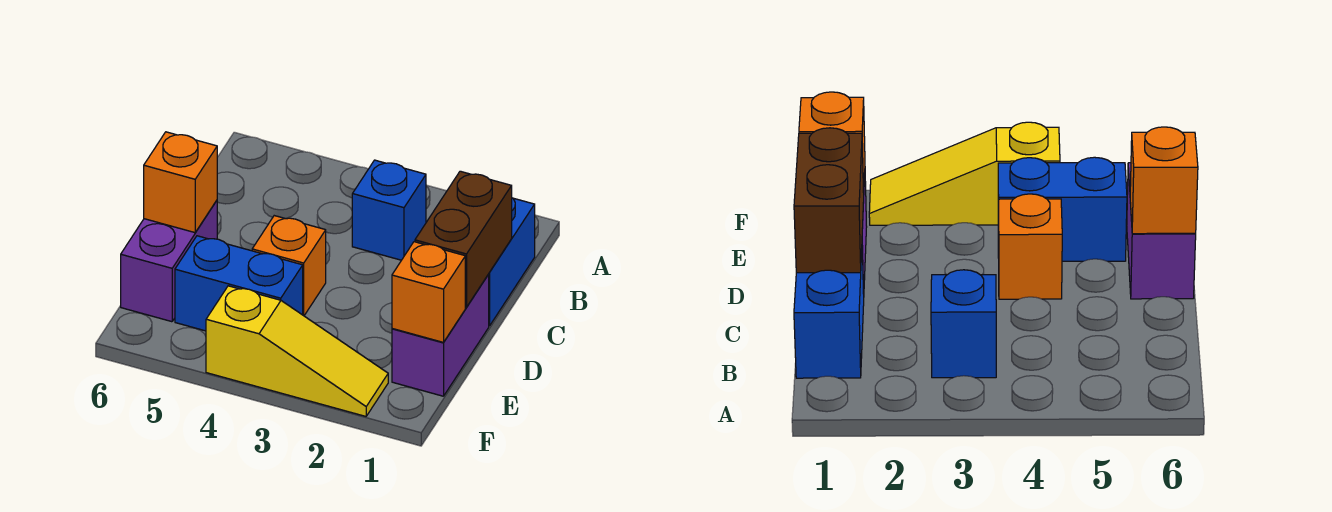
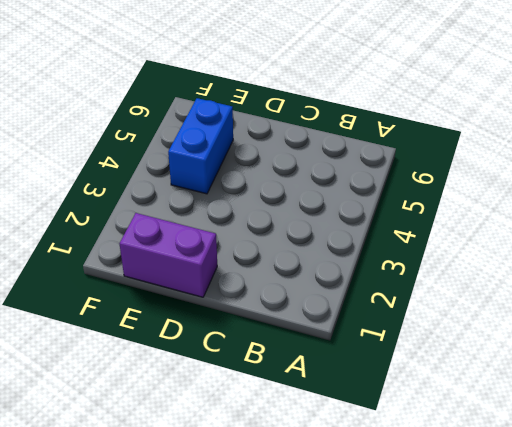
none -> blue 1x2 brick [488,198,535,326]
none -> blue 1x1 brick [352,160,426,260]

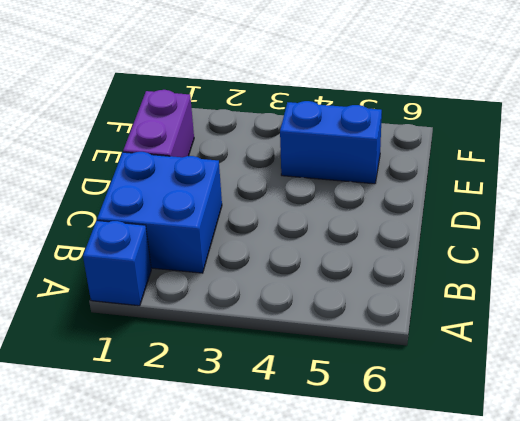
blue 1x1 brick [83,221,151,306] -> blue 1x1 brick moved to [352,160,426,260]
blue 2x2 brick [97,152,222,273] -> blue 1x2 brick [488,198,535,326]
none -> orange 1x1 brick [252,216,326,316]
none -> purple 1x2 brick [121,201,217,322]

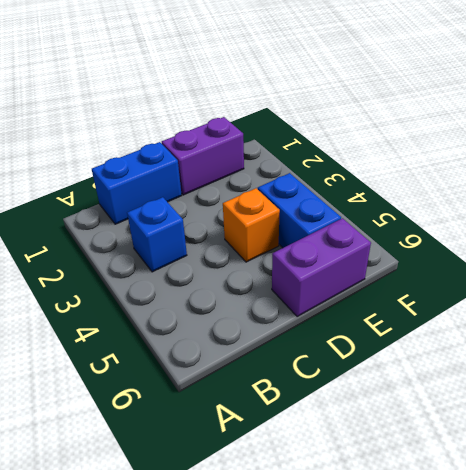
none -> yellow 1x3 slope [206,286,388,416]
none -> brown 1x2 brick [415,171,512,307]

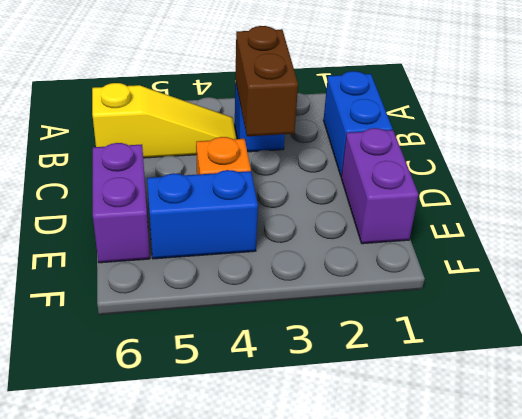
brown 1x2 brick [235,26,298,136] -> brown 1x2 brick moved to [415,171,512,307]
yellow 1x3 slope [92,83,237,158] -> yellow 1x3 slope moved to [206,286,388,416]
none -> orange 1x1 brick [144,132,217,233]
none -> orange 1x1 brick [392,242,465,342]

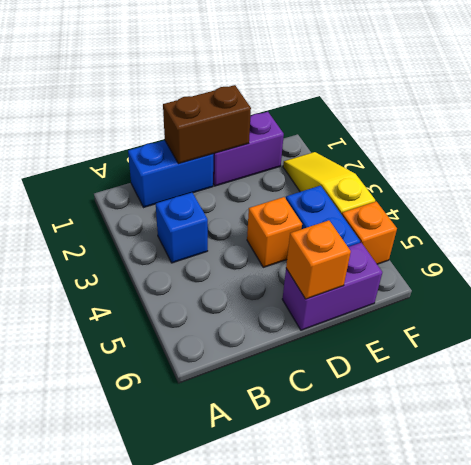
orange 1x1 brick [342,201,397,264] -> orange 1x1 brick moved to [392,242,465,342]

